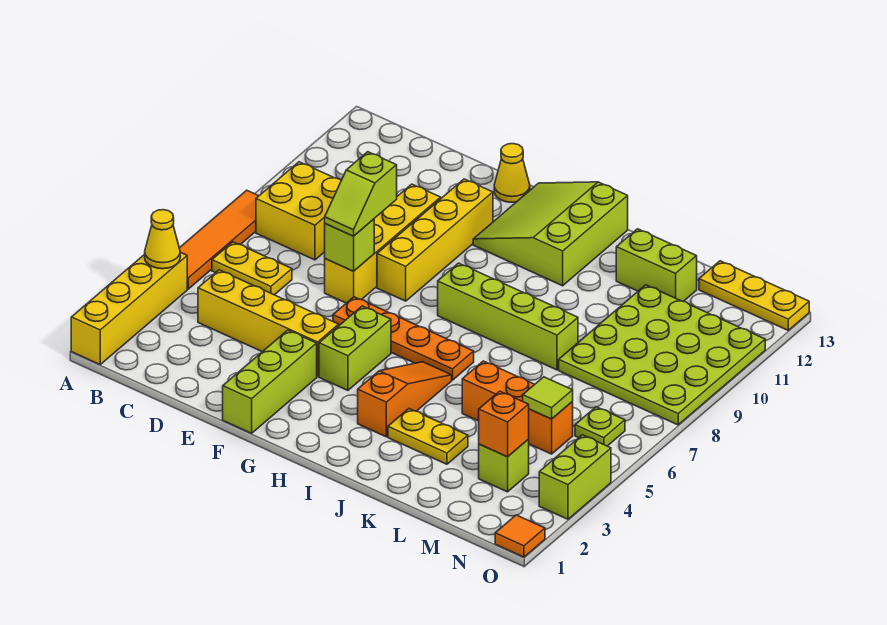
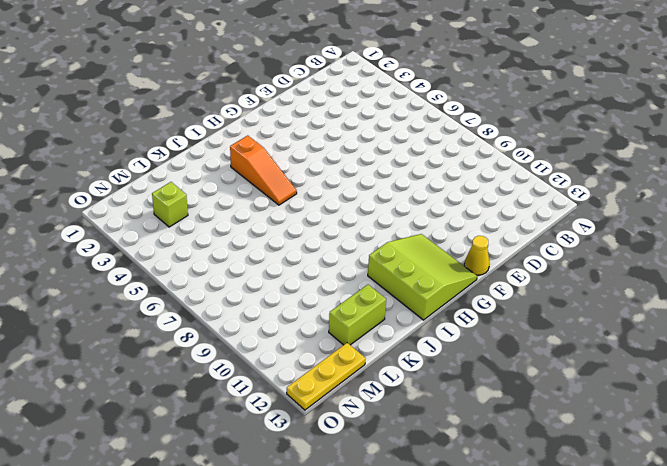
none -> yellow 1x4 brick [71,252,187,364]
none -> orange 1x4 tile [179,190,258,289]
none -> yellow 1x2 plate [212,242,292,295]

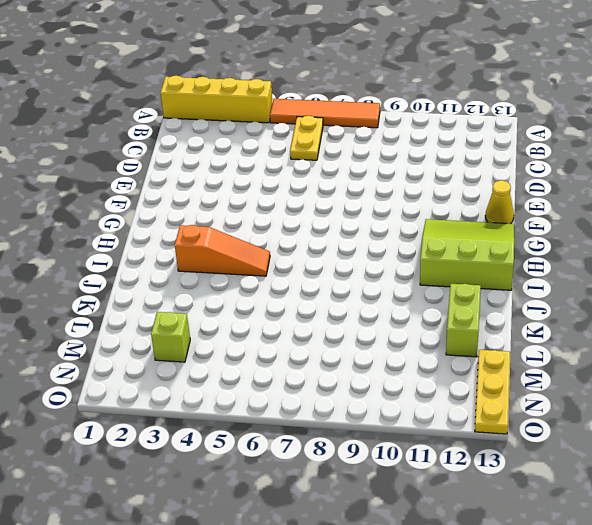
none -> yellow 2x2 brick [256,162,341,260]
none -> yellow 1x4 brick [198,270,339,377]
none -> yellow 1x4 brick [325,184,441,303]

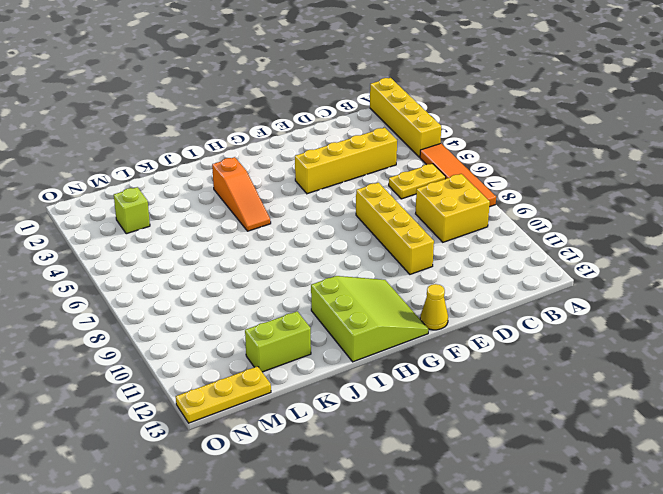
none -> lime 1x3 brick [223,330,317,433]
none -> orange 1x4 plate [333,297,474,380]
none -> yellow 1x4 brick [377,179,493,301]

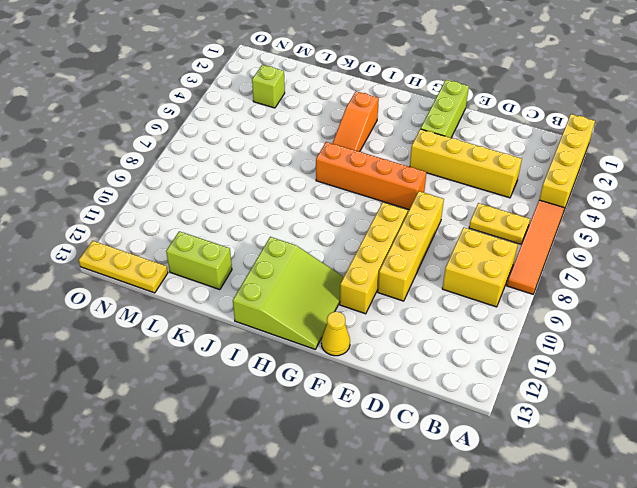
orange 1x4 brick [316,142,426,210] -> orange 1x4 plate [333,297,474,380]
none -> lime 1x2 brick [319,306,391,390]
none -> lime 1x4 brick [438,263,578,370]
none -> yellow 1x2 plate [388,409,468,464]

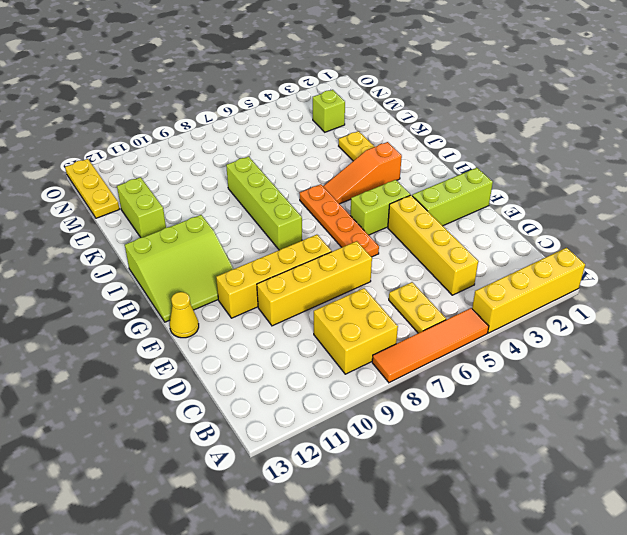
none -> orange 1x3 brick [462,361,573,454]
none -> lime 4x4 plate [559,285,765,425]
none -> lime 1x1 plate [575,407,625,446]

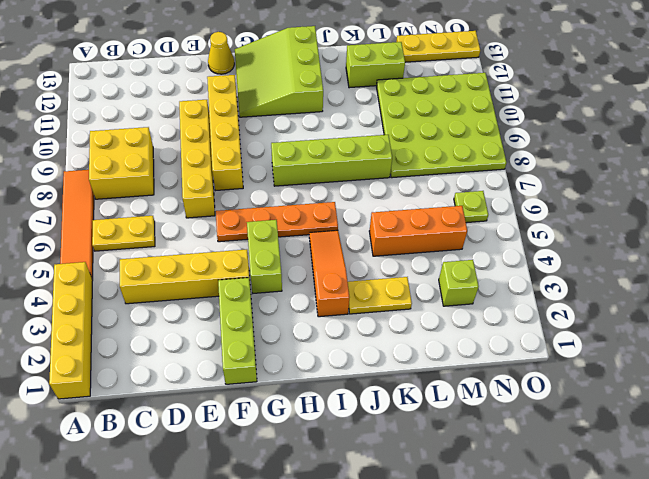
none -> orange 1x1 tile [495,515,545,557]
none -> lime 1x2 brick [539,435,611,519]
none -> yellow 1x1 cone [145,210,180,269]

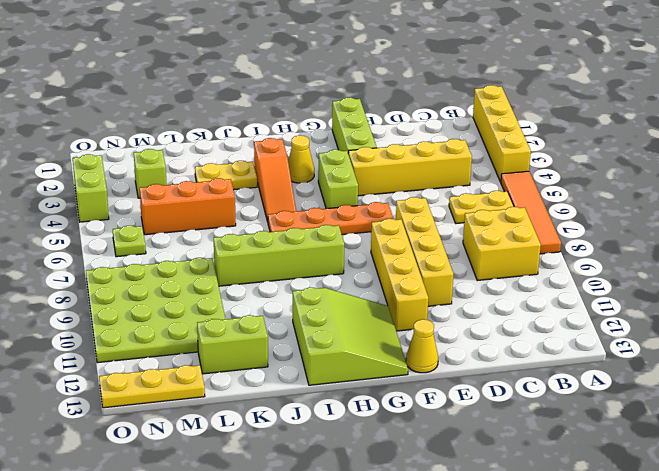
yellow 1x1 cone [288,135,314,183] -> yellow 1x1 cone moved to [145,210,180,269]
none -> orange 1x1 tile [495,515,545,557]
none -> lime 1x1 brick [325,219,374,271]
none -> orange 1x1 brick [479,391,529,457]

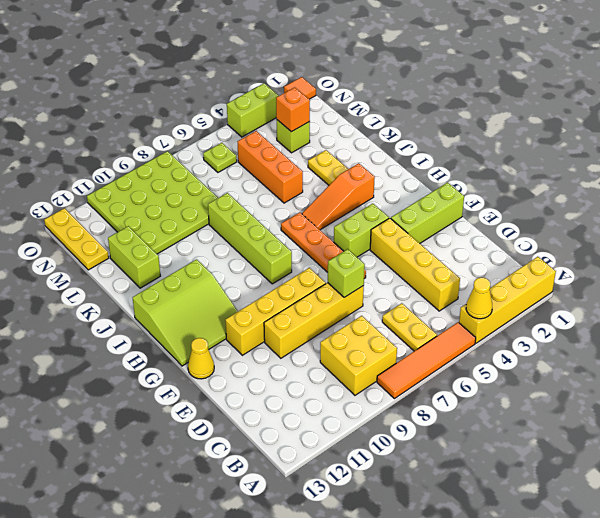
none -> lime 1x1 tile [523,377,573,419]
none -> lime 1x2 slope [325,152,397,236]

